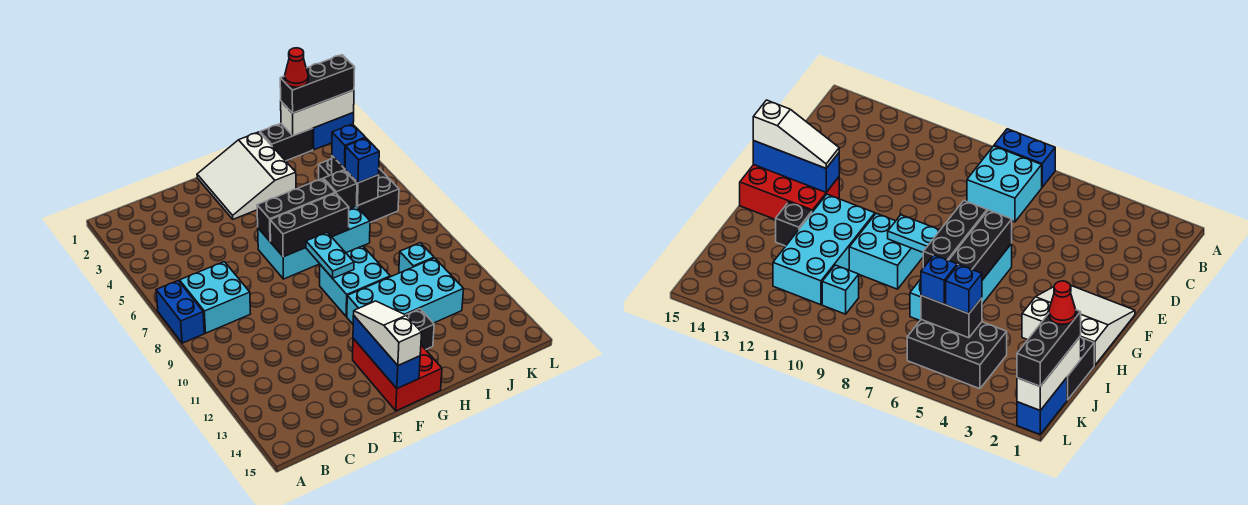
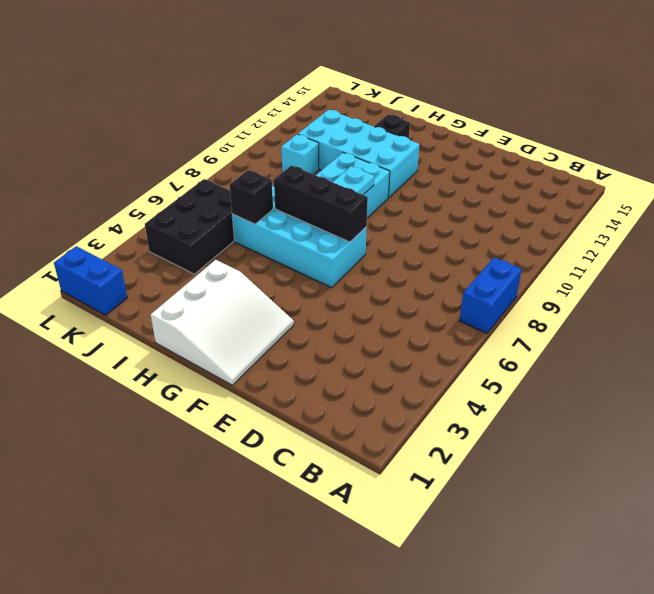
none -> cyan 2x2 brick [180,262,250,333]
none -> red 2x3 brick [353,338,442,411]
none -> black 1x2 brick [260,124,313,161]

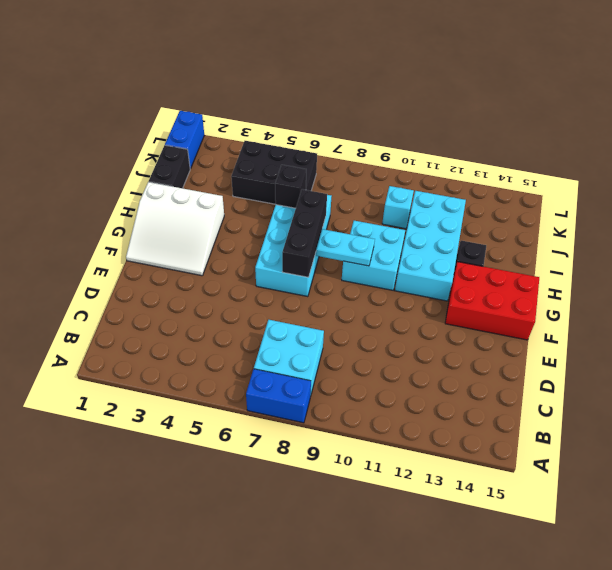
none -> black 1x3 brick [257,179,335,241]
none -> blue 1x3 brick [353,315,420,388]
none -> white 1x3 brick [281,90,354,136]

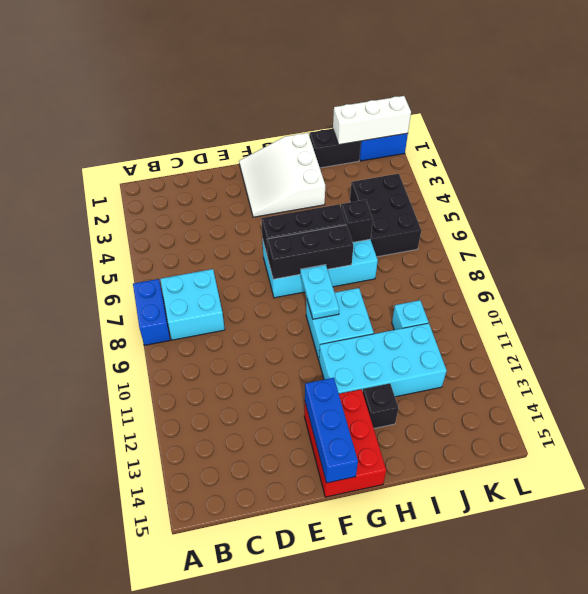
none -> black 1x2 brick [332,156,379,206]
none -> white 1x3 slope [354,301,422,365]
none -> black 1x3 brick [280,55,355,113]

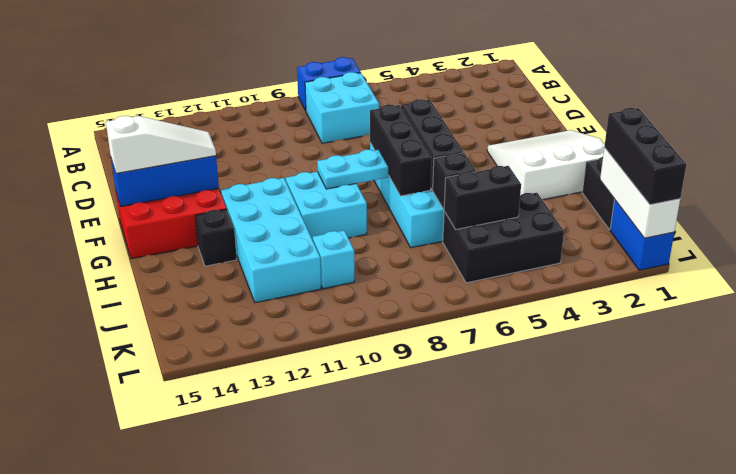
none -> blue 1x1 brick [332,124,366,168]
none -> blue 1x1 brick [345,138,379,183]
none -> red 1x1 cone [285,48,308,87]

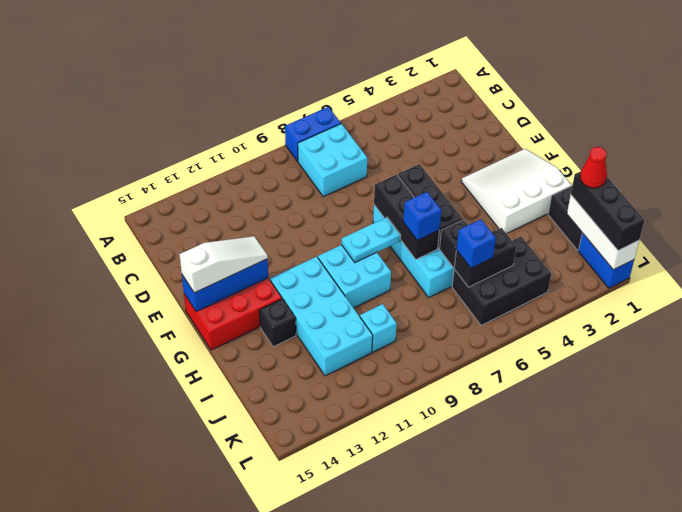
blue 1x1 brick [403,192,441,240] -> blue 1x1 brick moved to [332,124,366,168]

